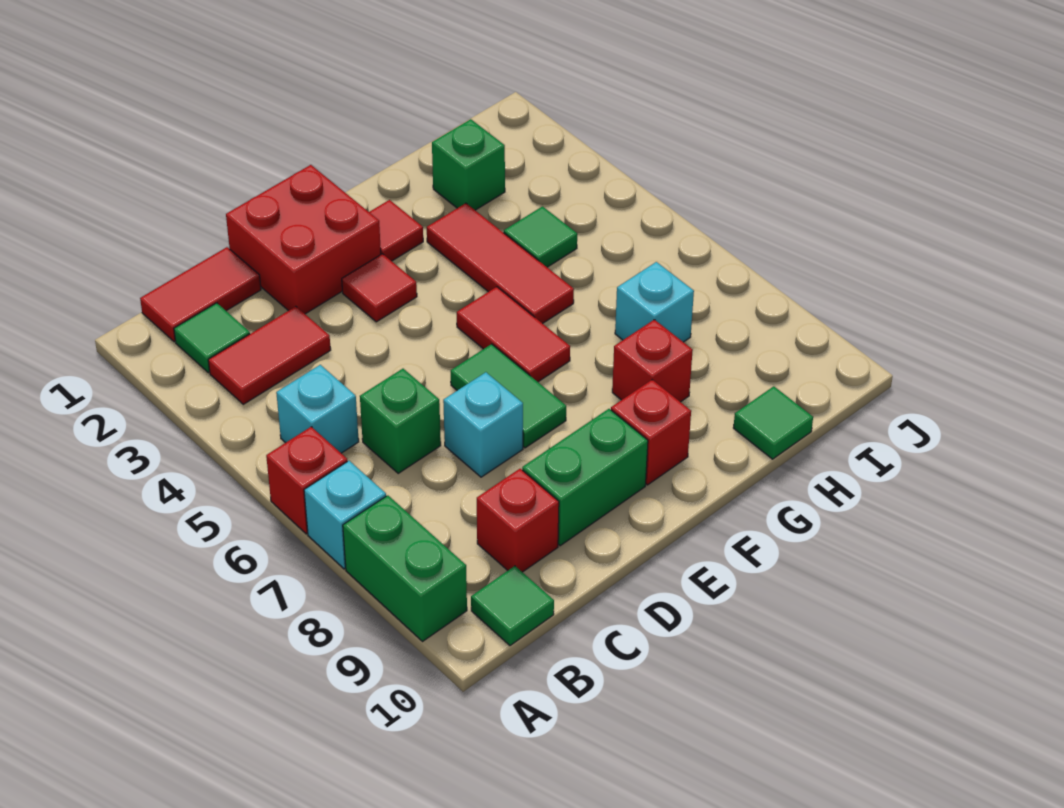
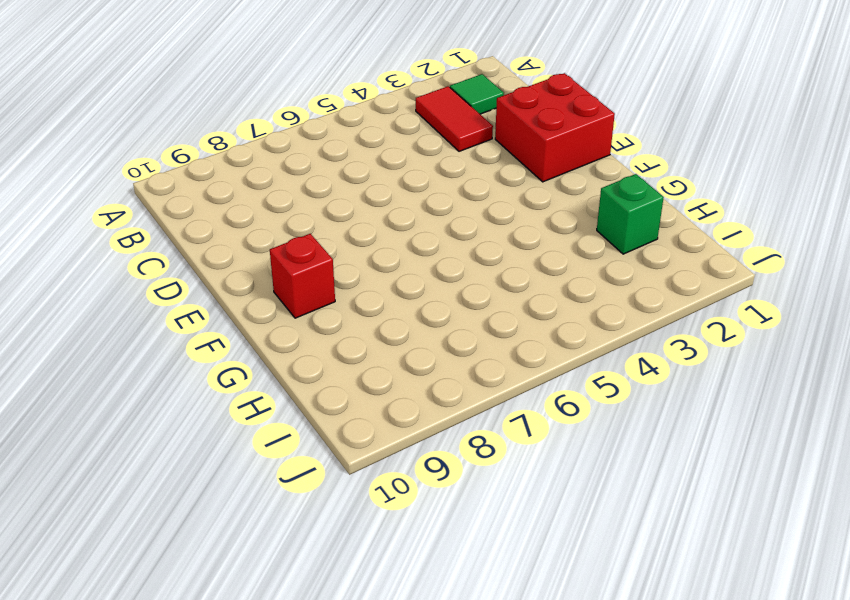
none -> red 1x1 brick [266,427,347,534]
none -> cyan 1x1 brick [304,461,386,569]
none -> green 1x2 brick [343,495,467,642]

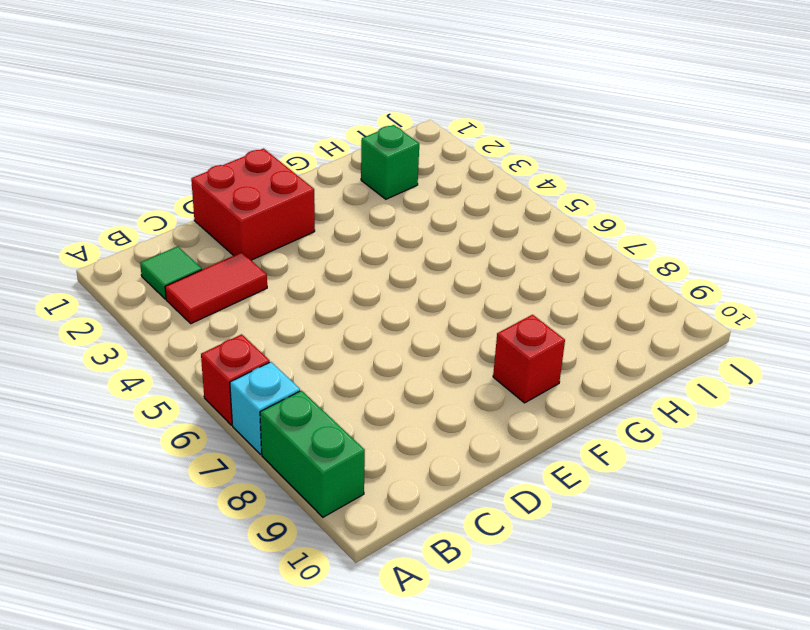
none -> red 1x2 tile [140,247,261,342]
none -> cyan 1x1 brick [276,365,359,453]
none -> green 1x1 tile [471,566,554,646]

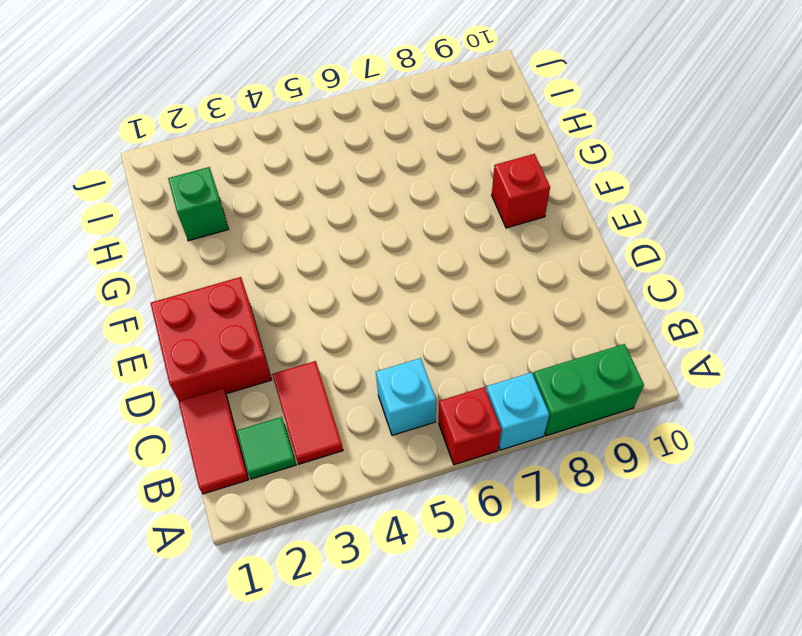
none -> green 1x1 tile [471,566,554,646]
none -> green 1x1 brick [360,369,441,473]
none -> red 1x1 brick [477,469,559,572]

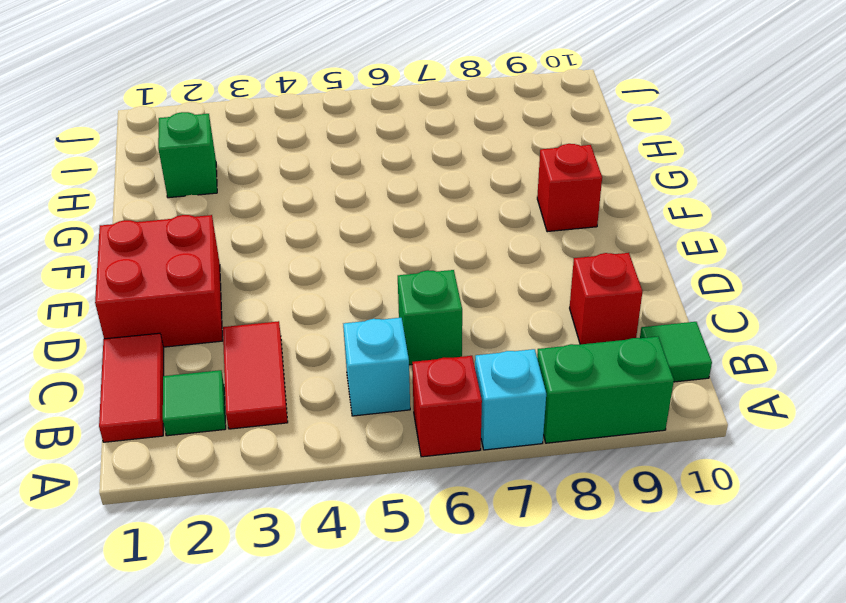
none -> cyan 1x1 brick [443,372,523,477]
none -> green 1x2 brick [522,409,648,546]
none -> red 1x1 tile [342,254,417,322]

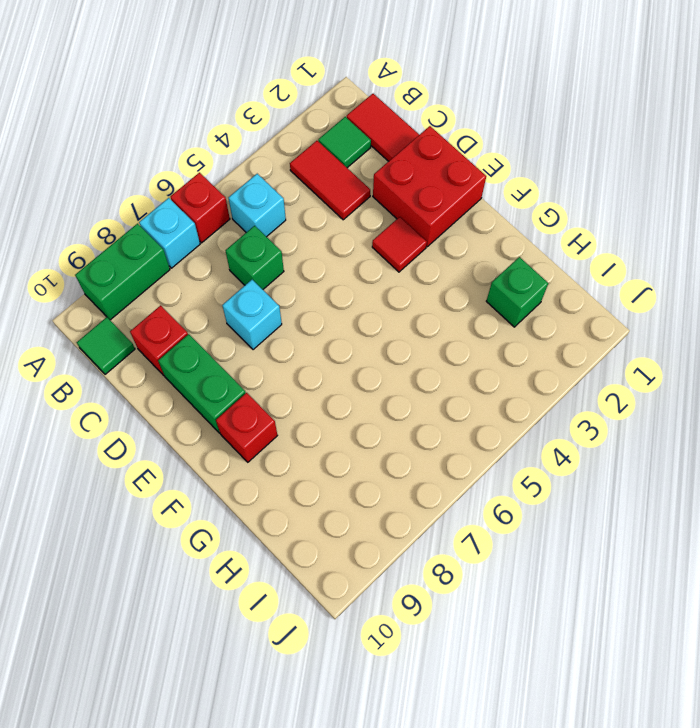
none -> green 1x2 tile [451,344,566,448]
none -> red 1x1 tile [369,200,423,261]
none -> red 1x2 tile [457,287,570,382]

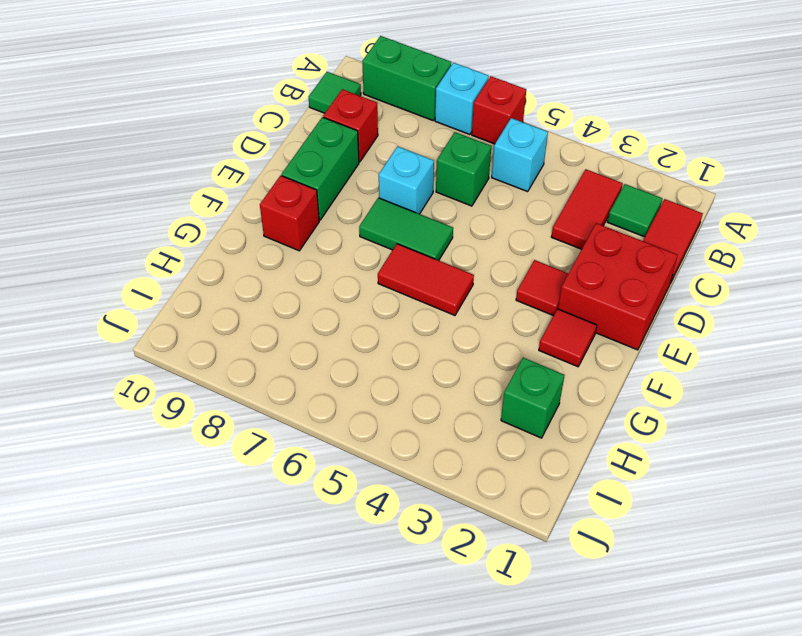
none -> red 1x3 tile [427,203,574,324]
none -> red 1x1 brick [612,320,693,402]
none -> green 1x1 tile [504,206,577,267]

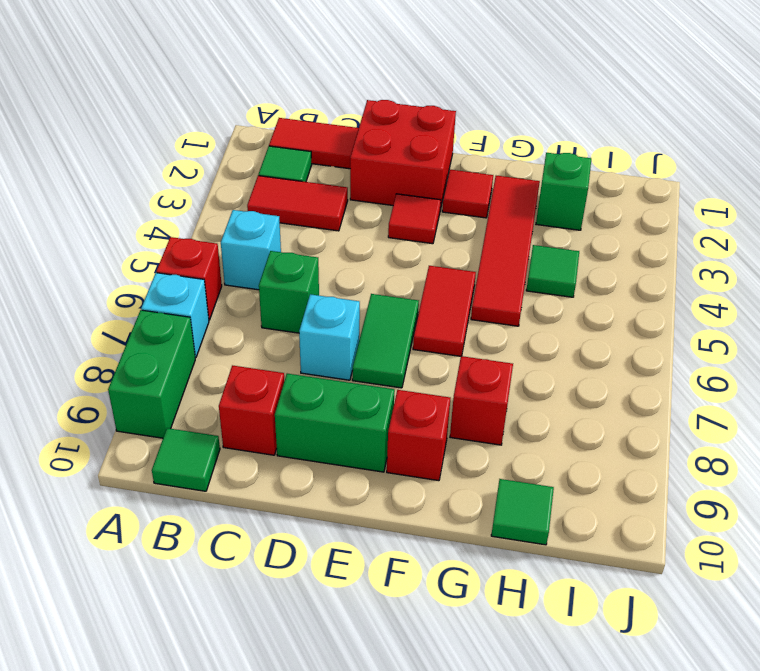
red 1x4 tile [471,176,540,326] -> red 1x3 tile [427,203,574,324]
none -> cyan 1x1 brick [615,262,694,342]

